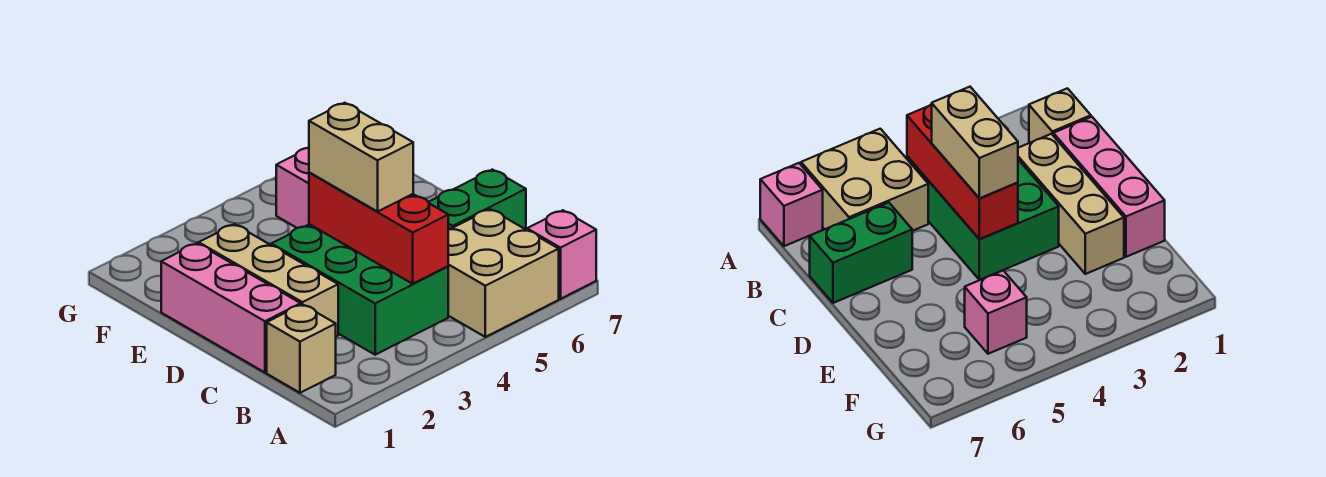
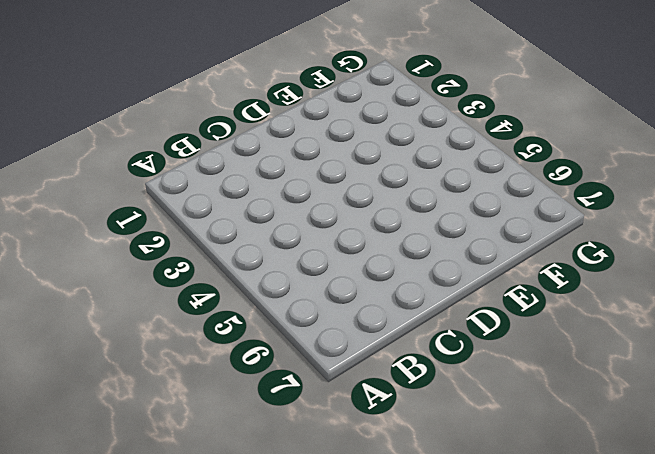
none -> tan 2x2 brick [448,209,559,337]
none -> pink 1x1 brick [527,210,596,299]

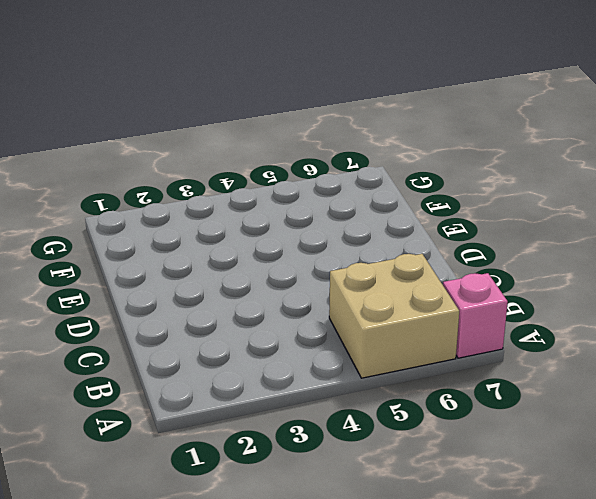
none -> tan 1x1 brick [267,304,336,393]
none -> green 2x3 brick [271,224,448,355]

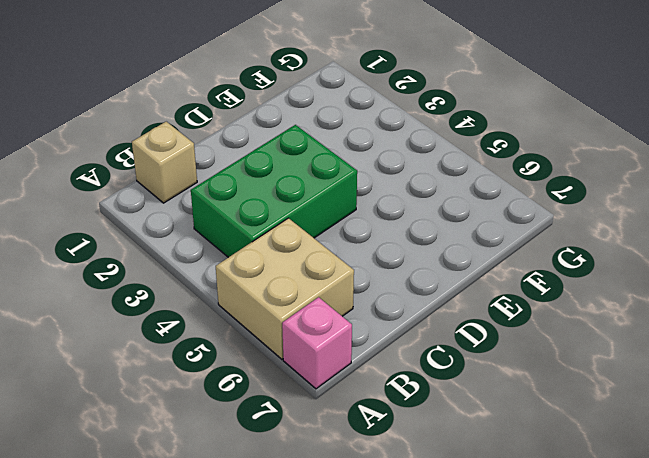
none -> pink 1x3 brick [161,243,301,372]
none -> tan 1x3 brick [199,224,338,336]

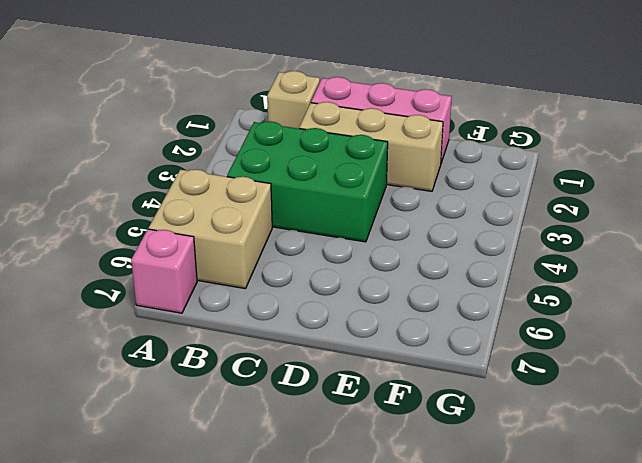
none -> green 1x2 brick [429,170,526,229]
none -> pink 1x1 brick [276,148,309,228]

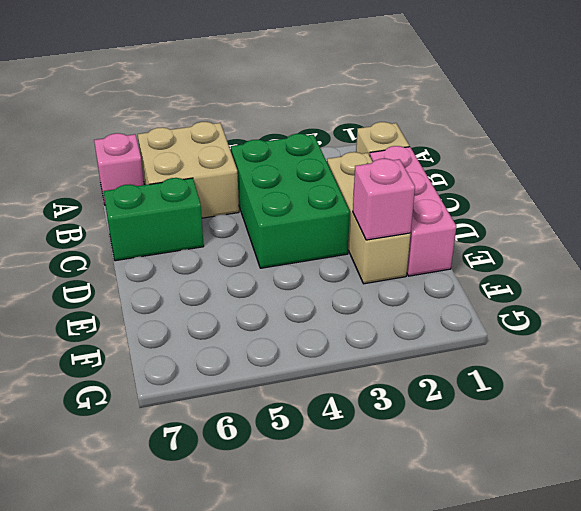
pink 1x1 brick [353,159,415,240] -> pink 1x1 brick moved to [276,148,309,228]
none -> red 1x3 brick [309,172,448,284]
none -> tan 1x2 brick [309,103,413,212]

